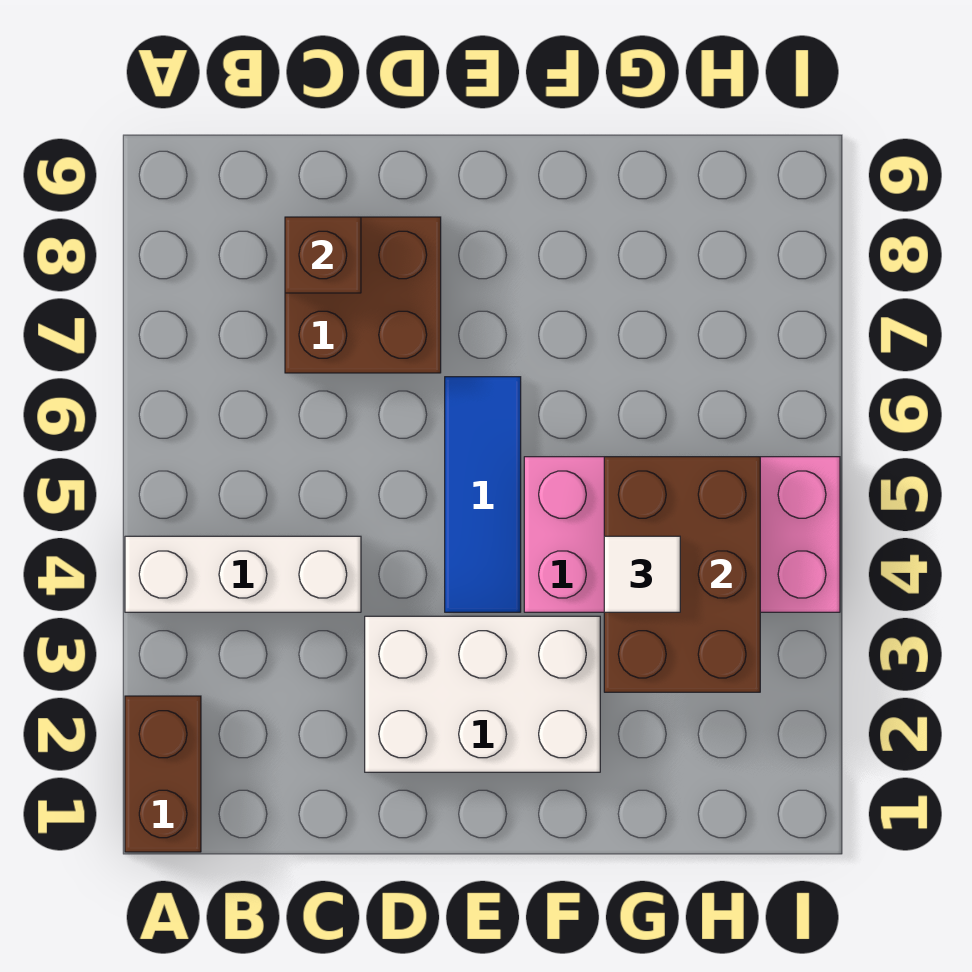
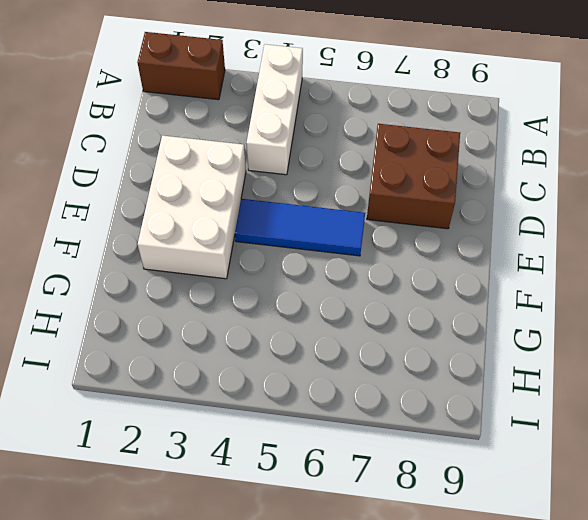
none -> pink 2x4 brick [524,457,840,612]
none -> brown 1x1 brick [285,217,361,293]

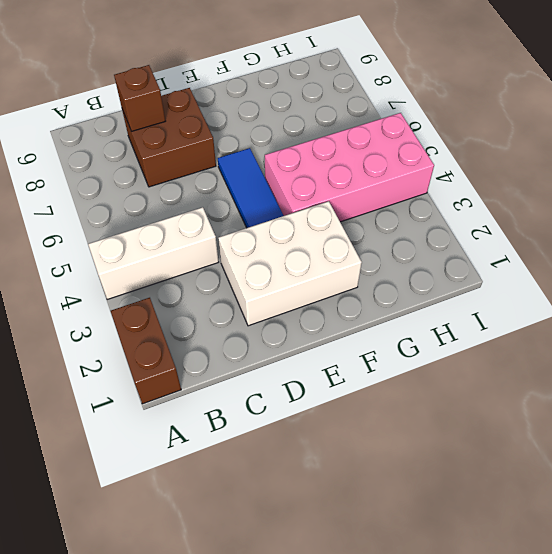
none -> brown 2x3 brick [604,457,760,692]
none -> white 1x1 tile [604,536,680,612]

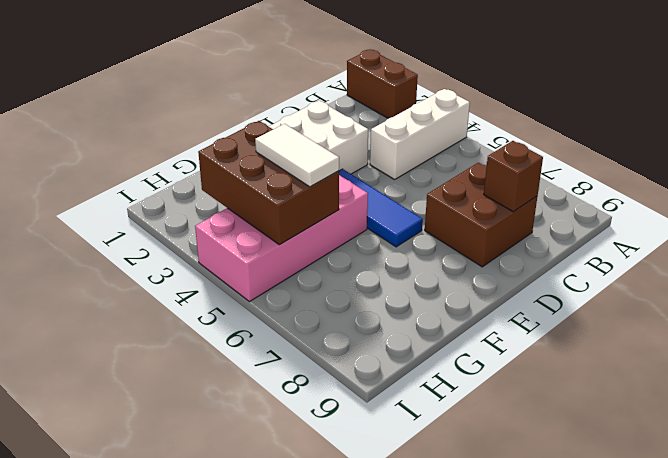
white 1x2 tile [255,124,339,187] -> white 1x1 tile [604,536,680,612]

